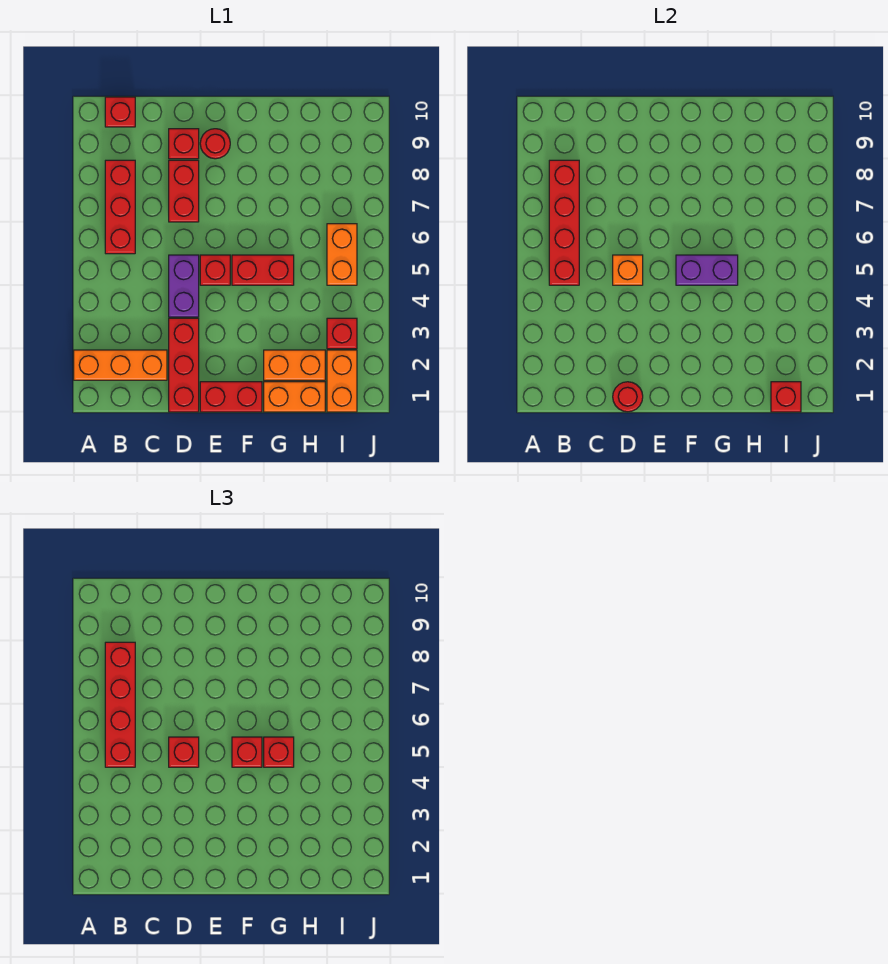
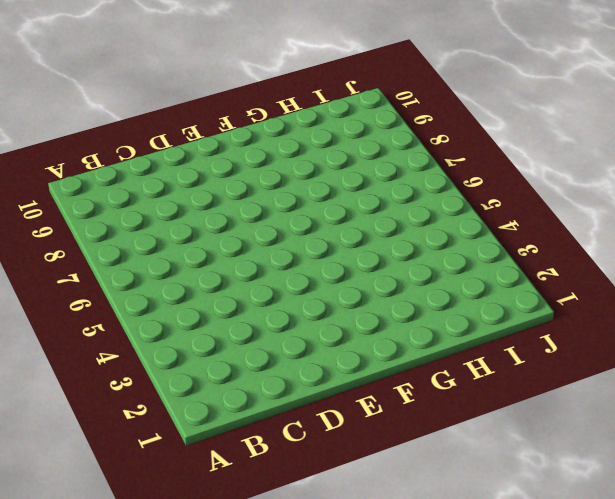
none -> orange 1x3 brick [74,350,167,380]
none -> red 1x3 brick [105,160,135,254]
none -> red 1x1 brick [105,97,135,127]

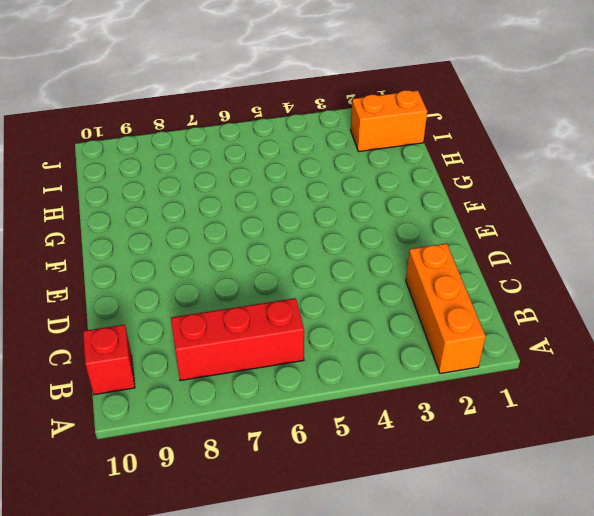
none -> red 1x3 brick [169,318,199,412]
none -> purple 1x2 brick [169,255,199,317]
none -> red 1x2 brick [169,160,199,222]

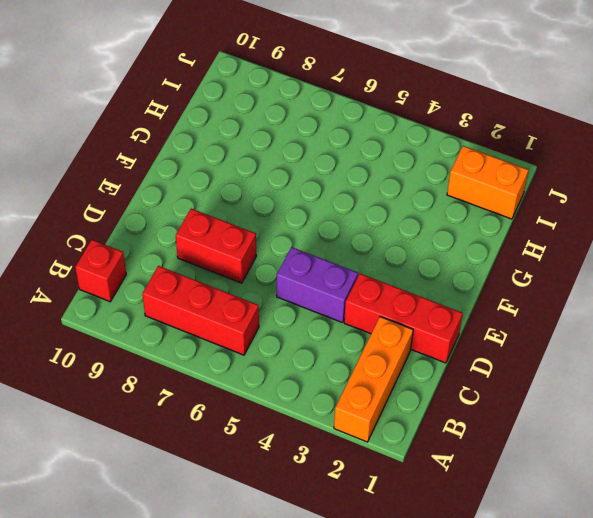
none -> red 1x1 brick [169,129,199,159]
none -> red 1x2 brick [200,382,262,412]
none -> red 1x1 brick [200,255,230,285]

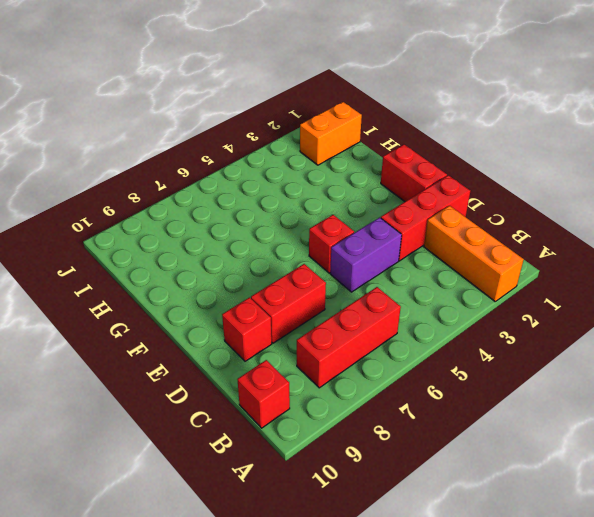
none -> red 1x1 round brick [200,129,230,159]
none -> red 1x2 brick [232,255,294,285]
none -> orange 1x2 brick [264,382,325,412]

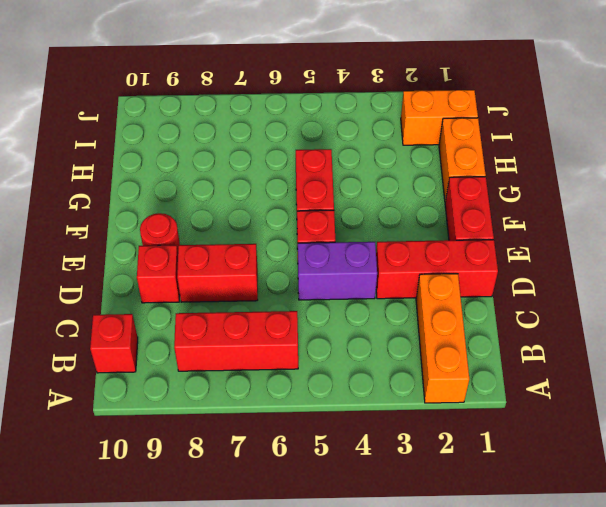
none -> orange 1x2 brick [264,350,325,380]
none -> red 1x1 brick [327,318,357,349]
none -> orange 1x2 brick [327,224,357,285]

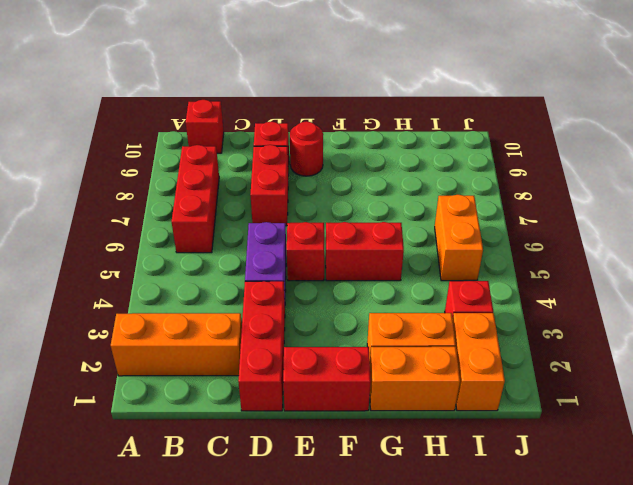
none -> red 1x4 brick [549,160,579,285]
none -> red 1x1 round brick [613,382,643,412]
none -> orange 1x1 brick [613,255,643,285]

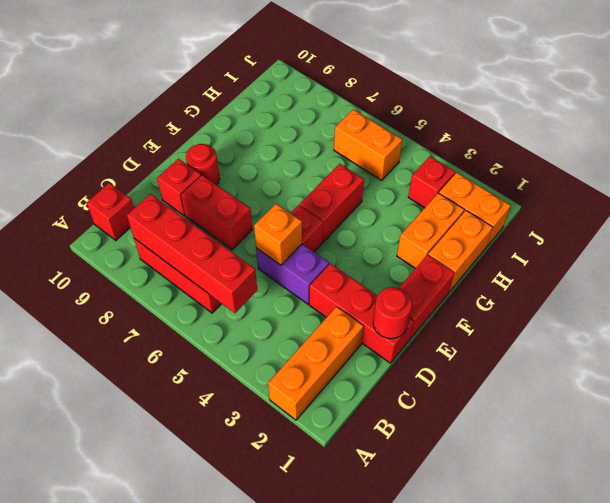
none -> purple 1x2 brick [676,255,738,285]
none -> red 1x1 brick [771,382,801,412]
none -> red 1x4 brick [105,642,135,767]

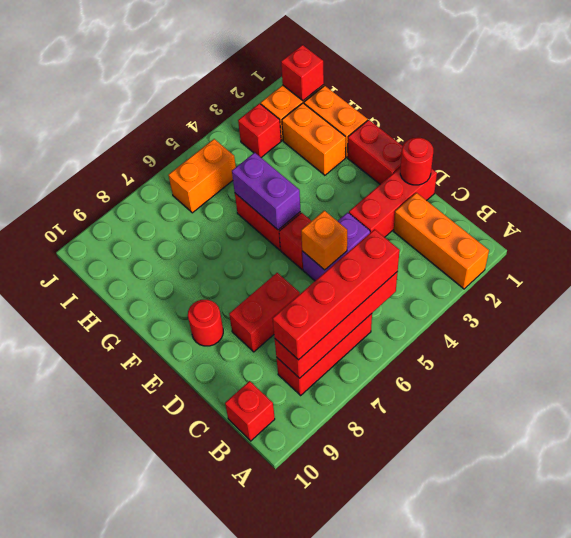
none -> red 1x1 brick [169,129,199,159]
none -> red 1x1 brick [169,737,199,767]
none -> red 1x1 brick [232,737,262,767]

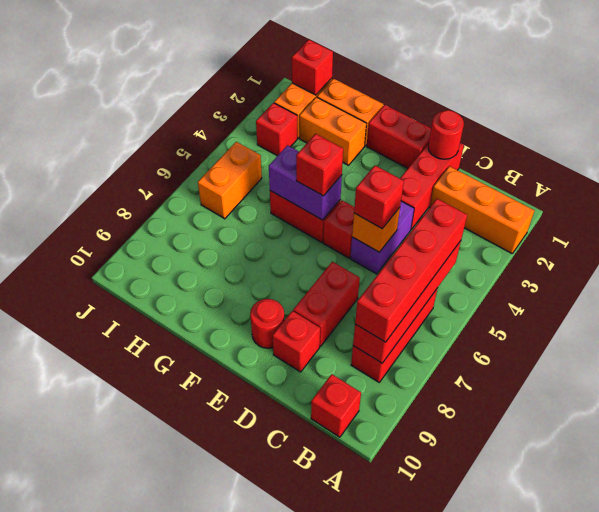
none -> red 1x1 brick [264,737,294,767]

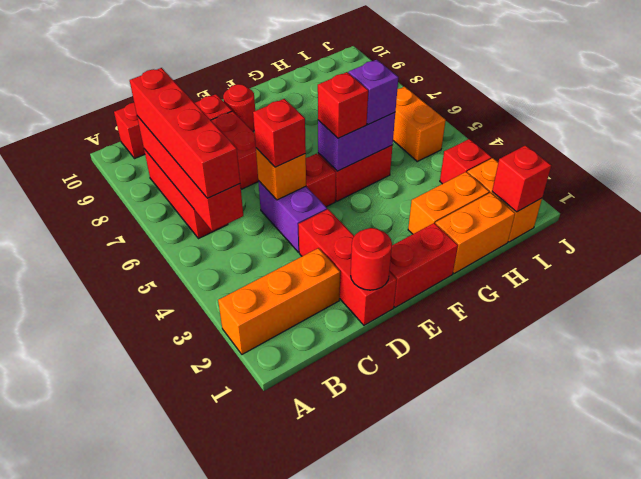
purple 1x1 brick [348,60,398,125] -> red 1x1 brick [264,737,294,767]

